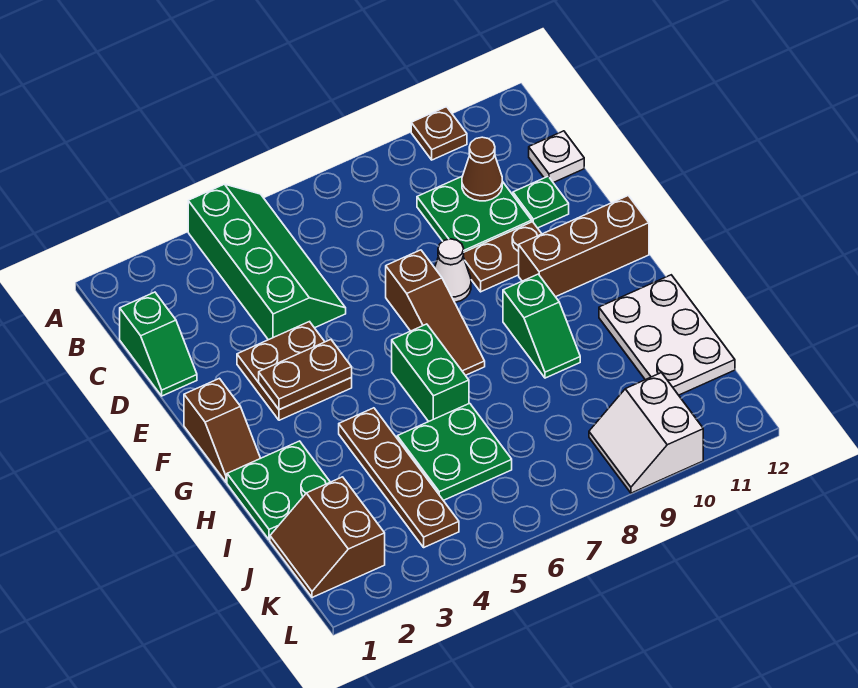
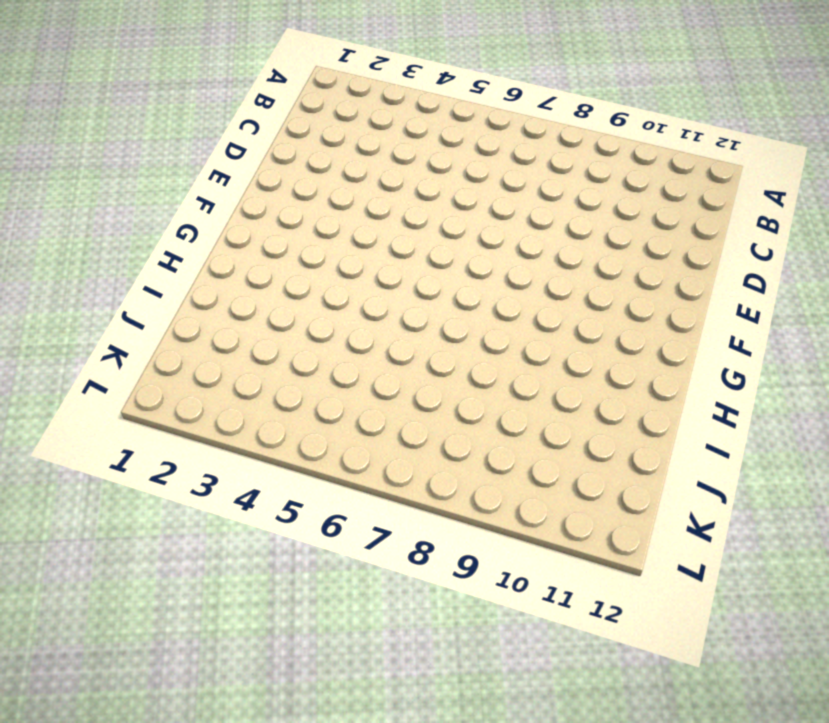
none -> green 2x4 slope [188,184,346,340]
none -> brown 1x1 plate [411,107,467,160]
none -> green 1x2 slope [120,292,197,396]

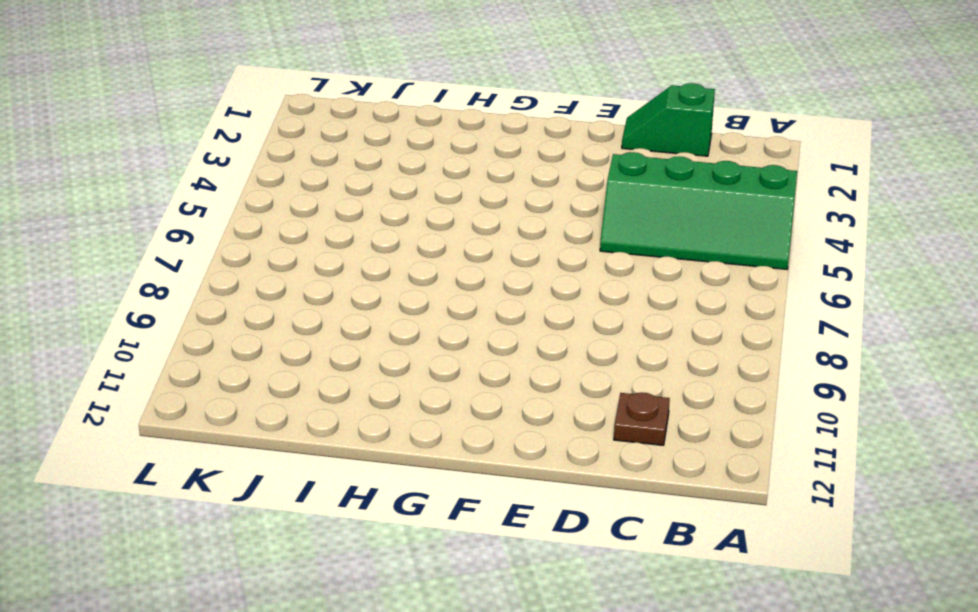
brown 1x1 plate [614,392,670,445] -> brown 1x1 plate moved to [411,107,467,160]
none -> green 2x2 plate [417,177,532,252]
none -> white 1x1 plate [529,131,584,183]
none -> green 1x1 plate [513,177,569,228]

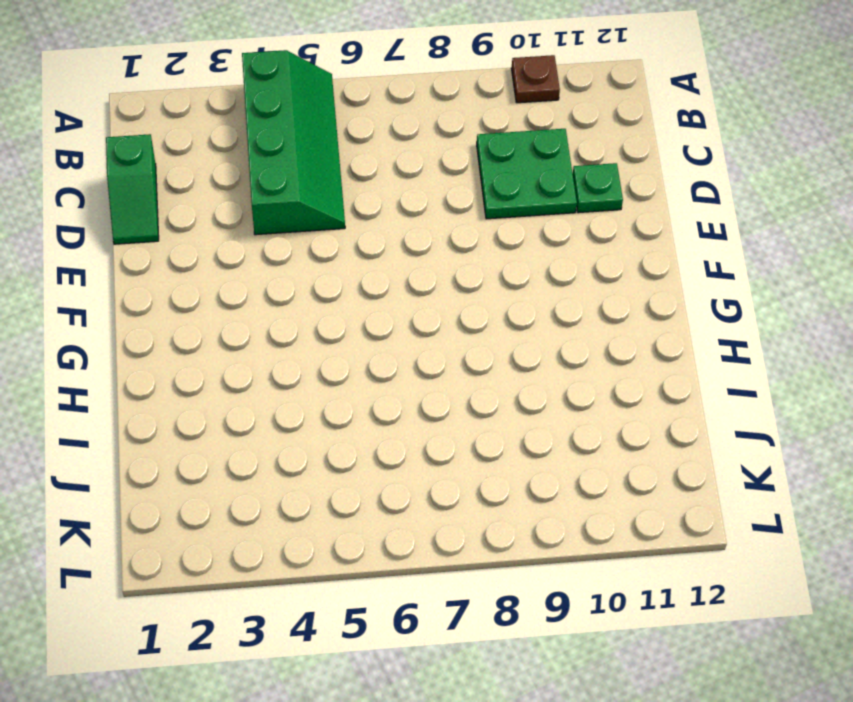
none -> white 1x1 plate [529,131,584,183]
none -> brown 2x2 plate [237,322,352,420]
none -> brown 1x3 slope [386,250,485,375]

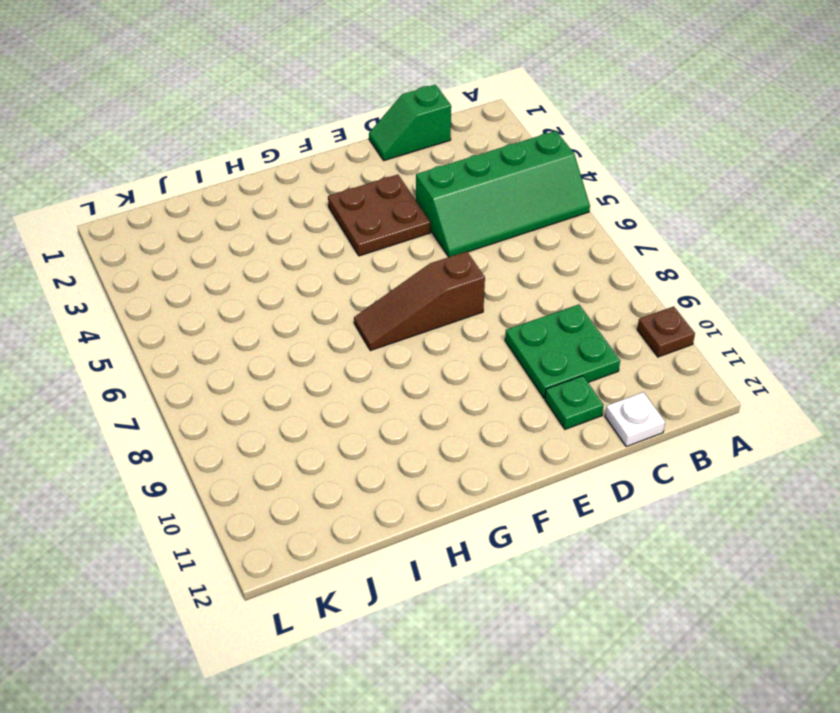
none -> white 1x1 cone [434,239,471,302]
none -> brown 1x2 plate [463,222,541,292]
none -> brown 1x2 slope [184,378,260,482]

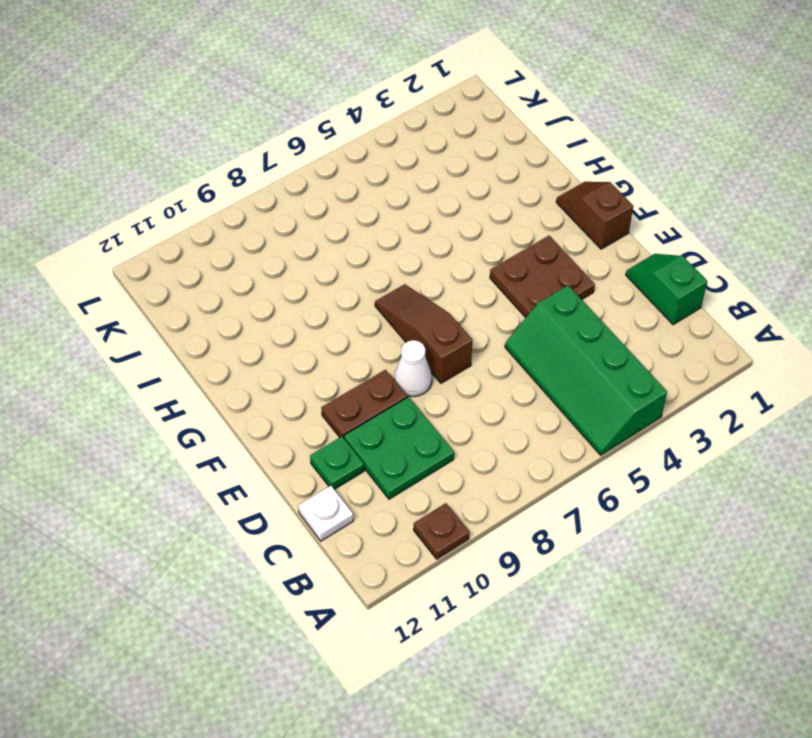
none -> brown 1x3 brick [519,196,649,297]
none -> green 1x2 brick [392,324,469,422]
none -> green 1x2 slope [503,274,580,378]

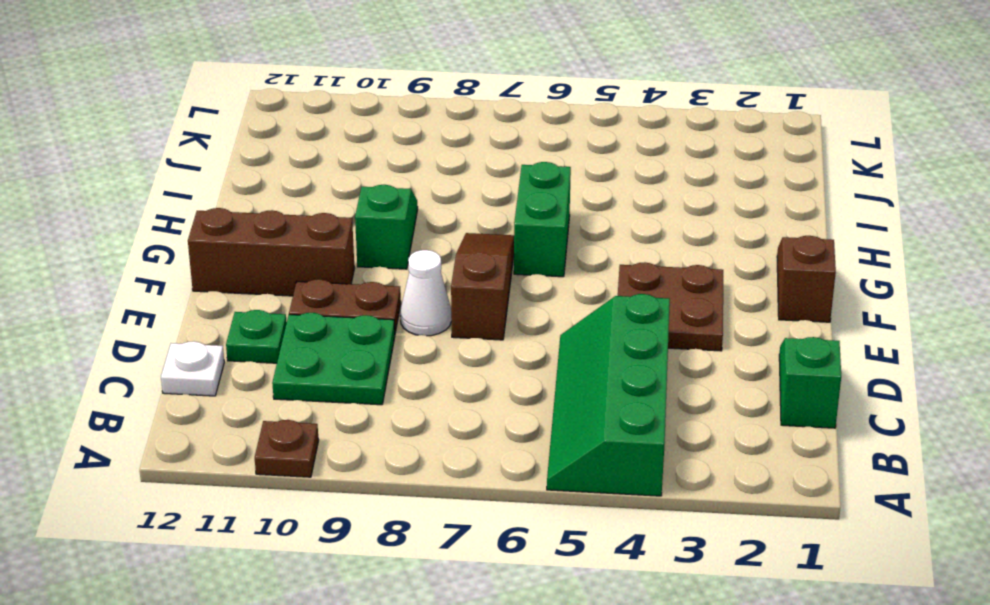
none -> green 2x2 plate [227,441,330,540]
none -> brown 1x4 plate [339,408,459,547]
none -> white 2x3 plate [599,275,735,395]

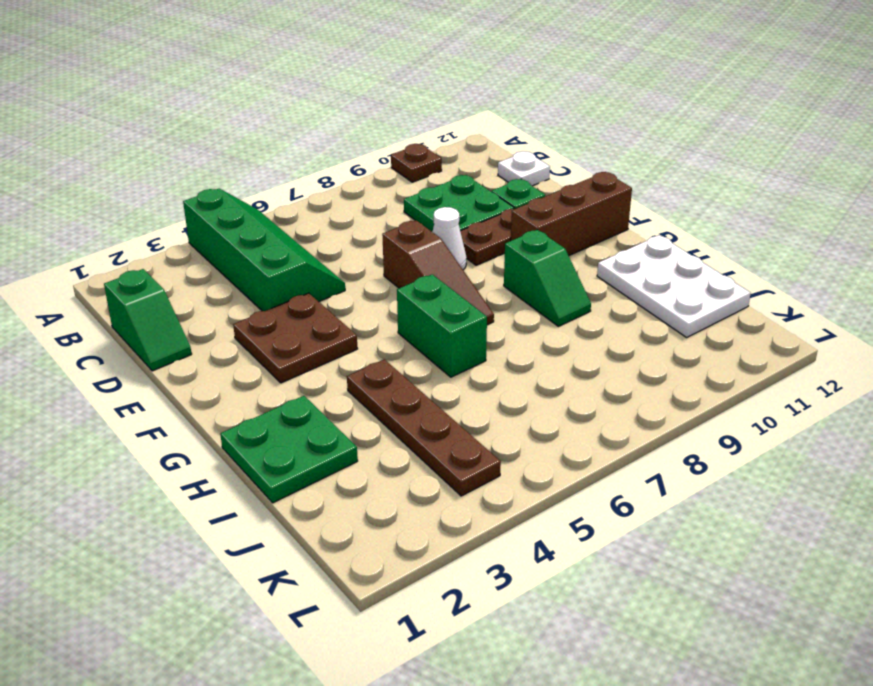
none -> brown 1x2 slope [184,378,260,482]
none -> green 2x2 plate [397,403,512,501]
none -> brown 2x2 slope [270,477,385,598]

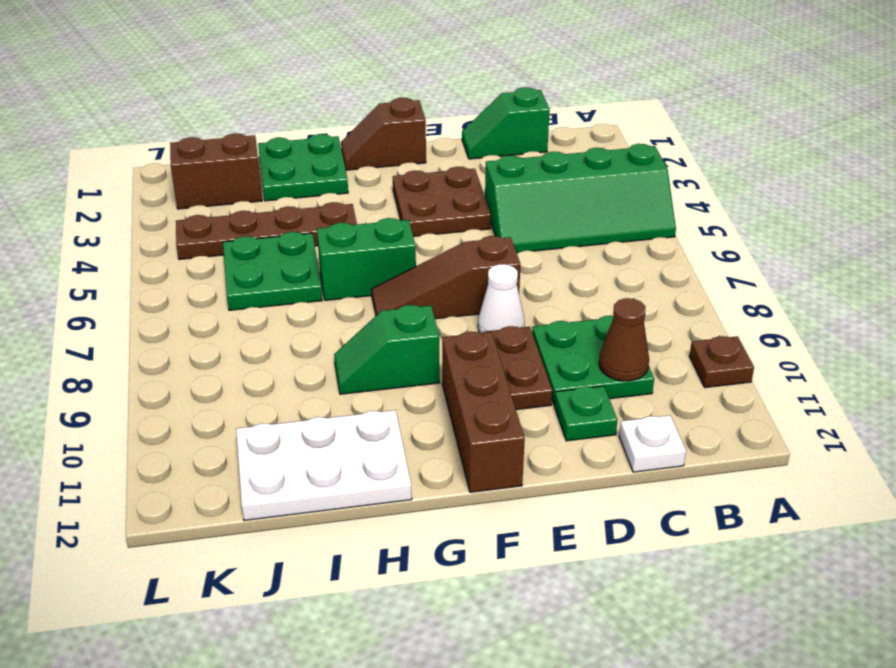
none -> white 2x2 slope [589,373,703,493]
none -> brown 1x2 plate [259,340,352,410]

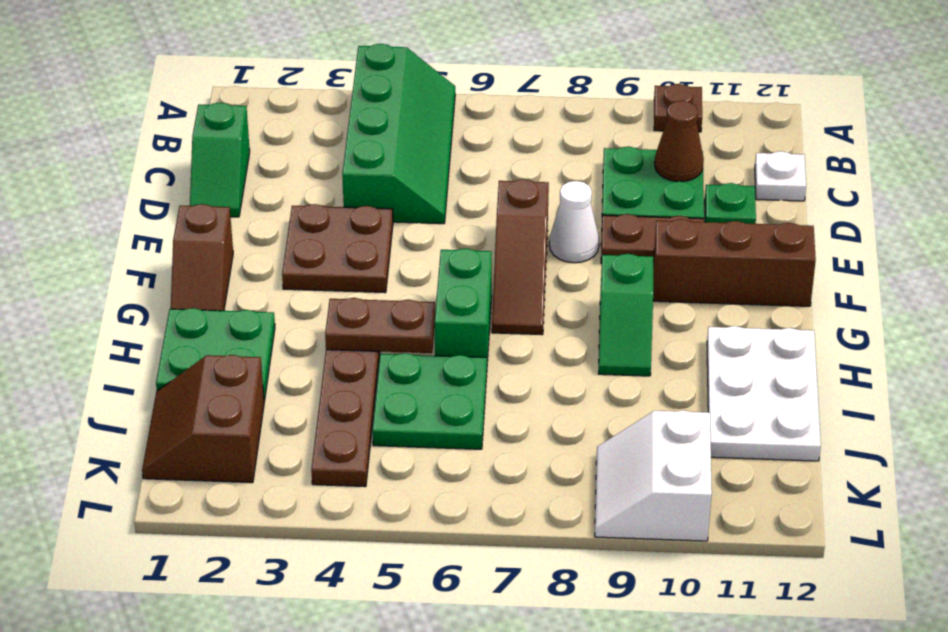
brown 1x2 plate [325,298,435,353] -> brown 1x2 plate moved to [259,340,352,410]

